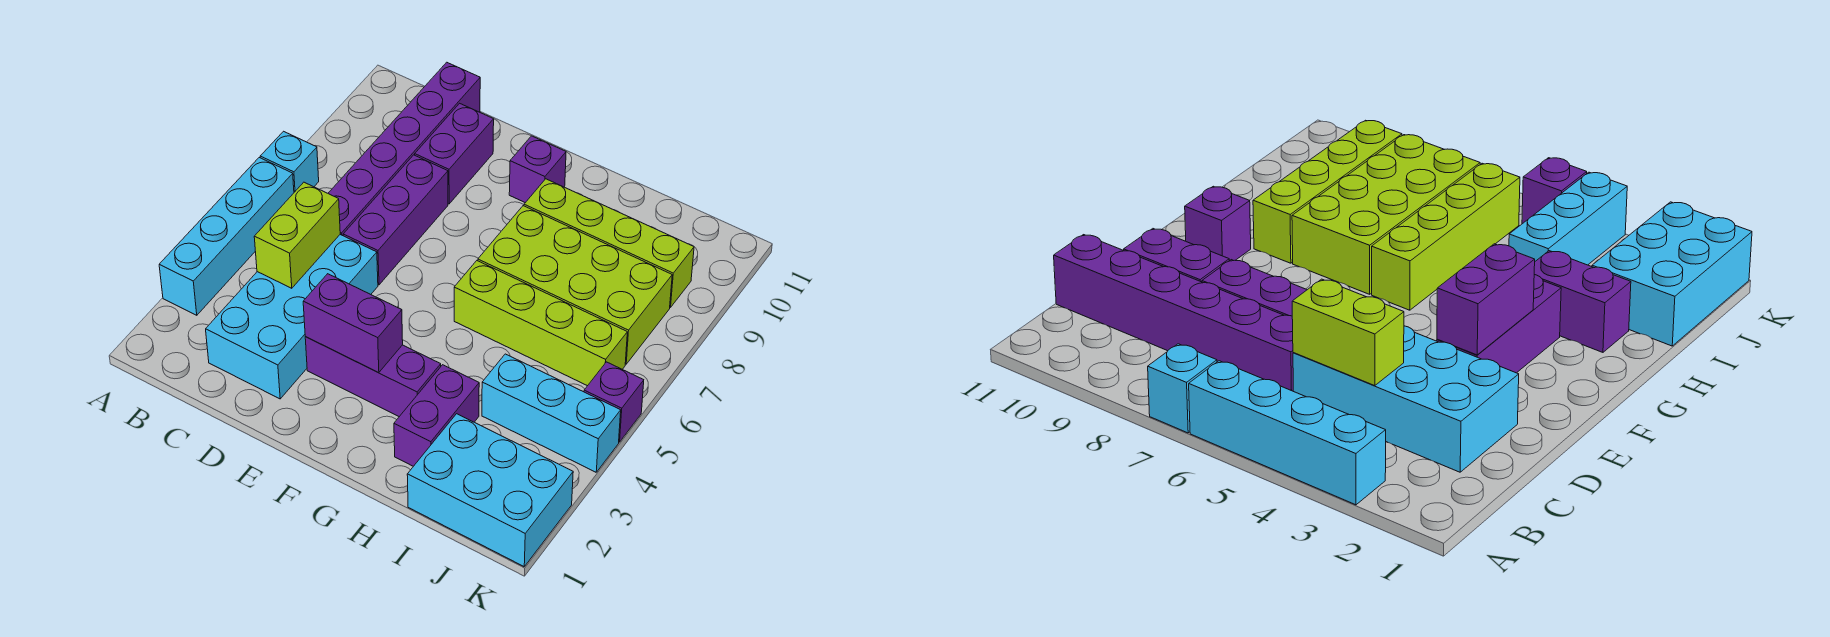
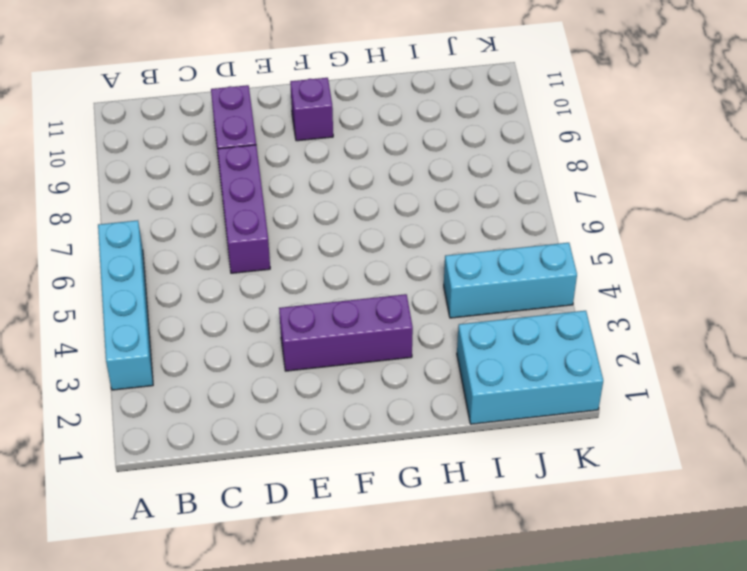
none -> cyan 1x1 brick [260,131,319,192]
none -> cyan 2x4 brick [206,235,378,399]
none -> purple 1x6 brick [328,62,480,236]

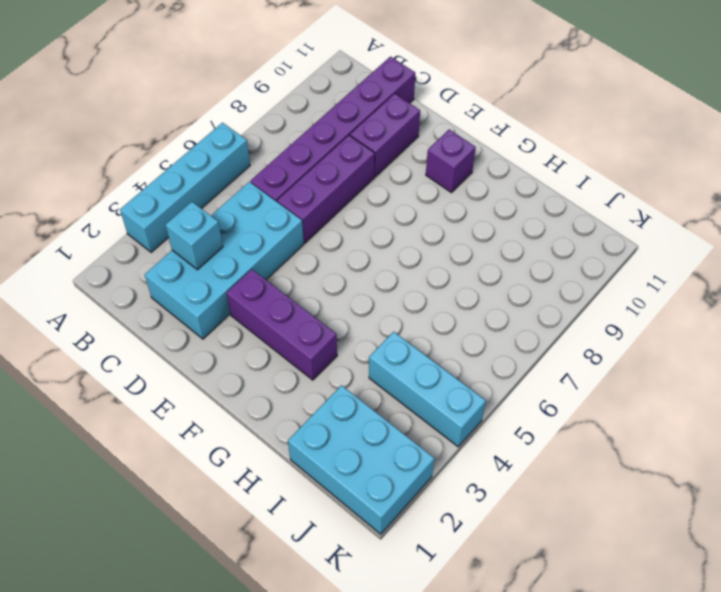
cyan 1x1 brick [166,202,223,270] -> cyan 1x1 brick moved to [260,131,319,192]
none -> lime 1x4 brick [454,261,627,386]
none -> lime 2x4 brick [478,206,672,364]
none -> lime 1x4 brick [524,179,694,307]

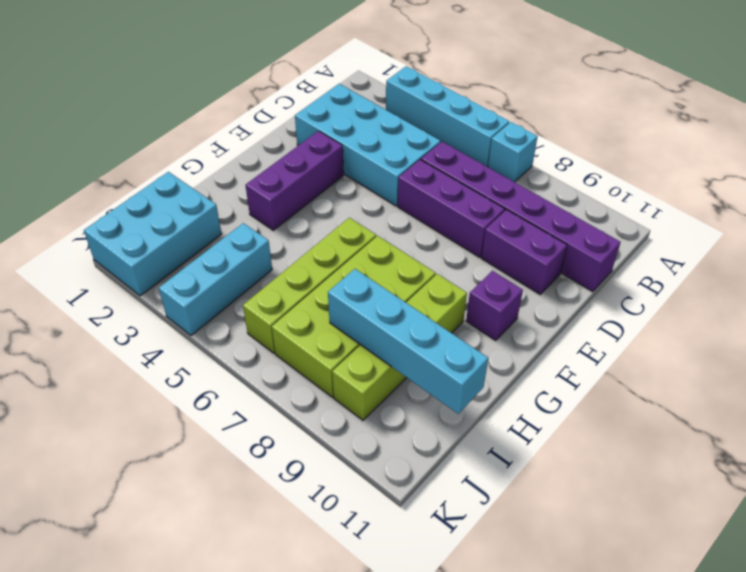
cyan 1x4 brick [328,269,488,414] -> none
none -> purple 1x2 brick [394,365,479,466]
none -> purple 1x1 brick [584,362,644,442]
none -> lime 1x2 brick [254,182,340,288]

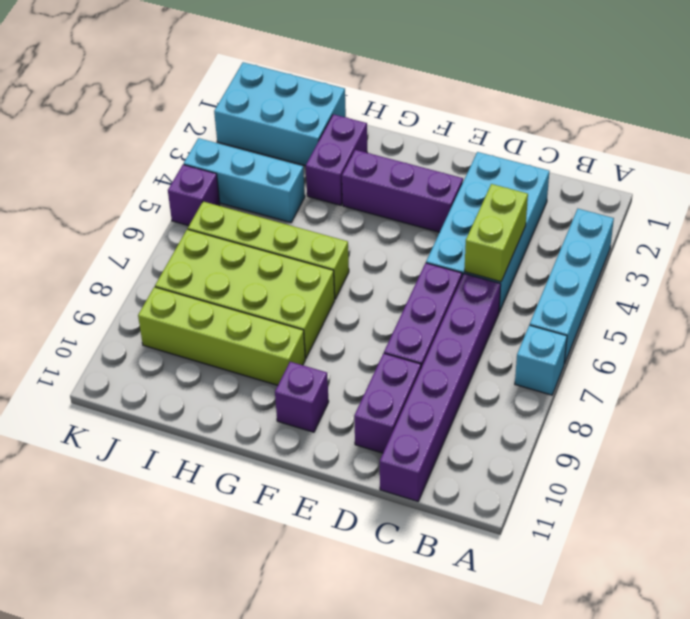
none -> purple 1x2 brick [303,274,403,373]

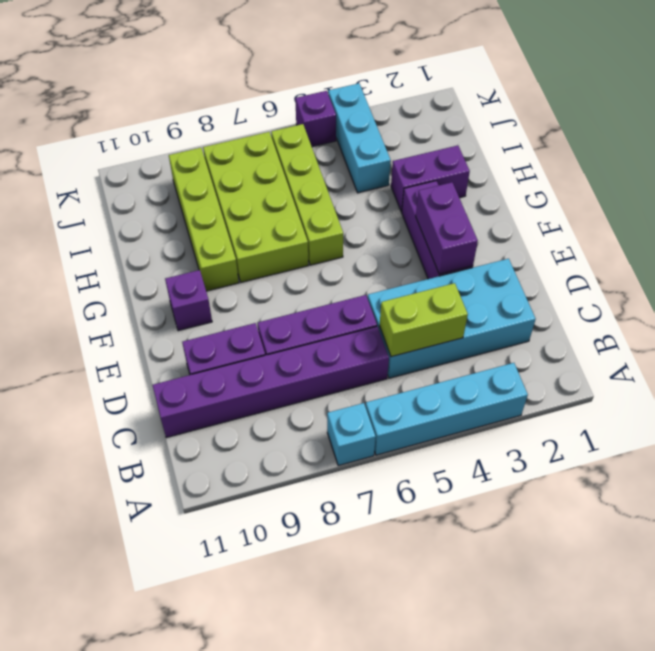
none -> cyan 2x3 brick [407,414,573,566]

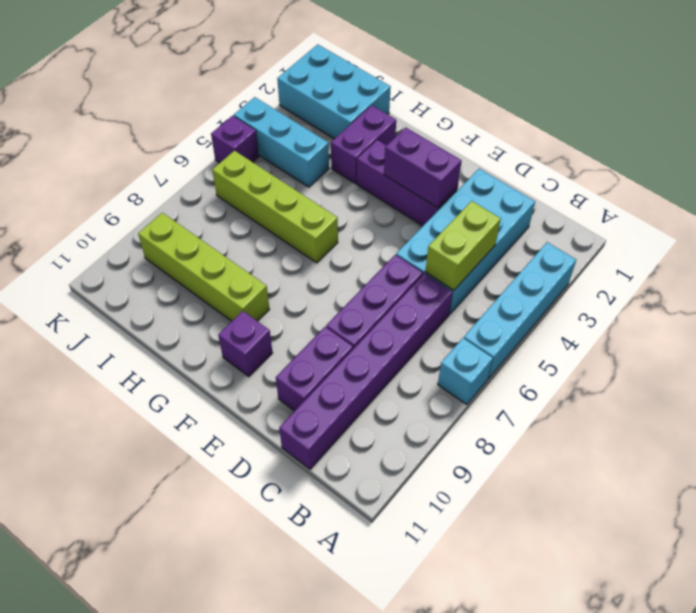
none -> lime 2x4 brick [478,206,672,364]

